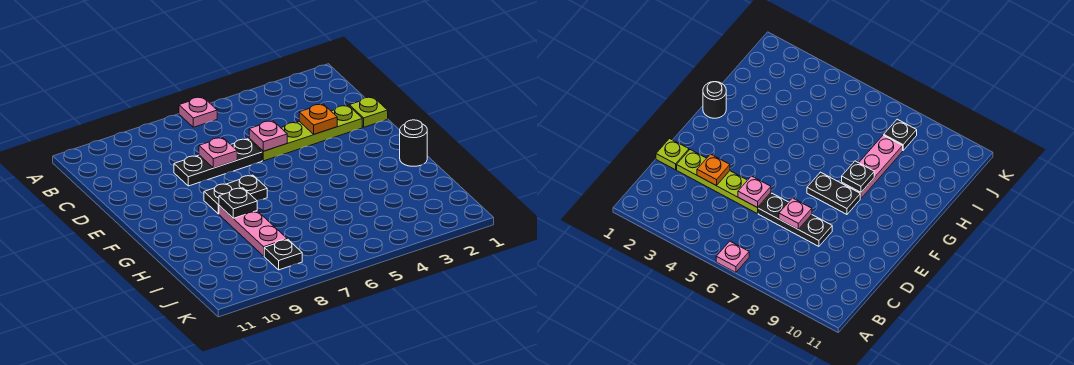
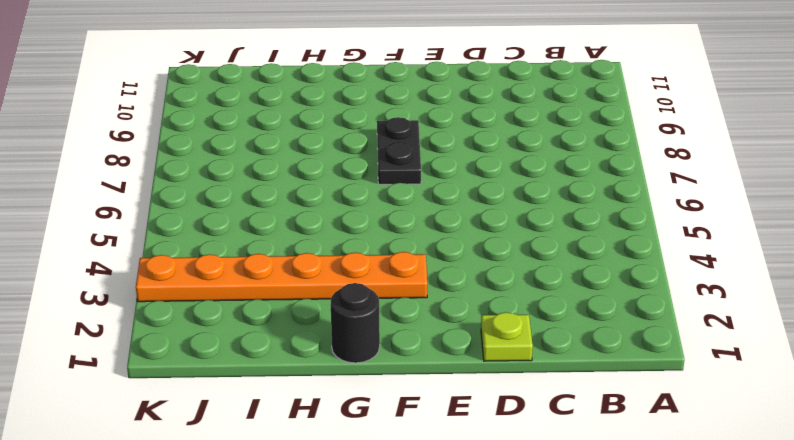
orange 1x6 plate [136,252,427,302] -> none
none -> pink 1x1 plate [179,97,217,127]
none -> lime 1x4 plate [249,105,362,161]
none -> black 1x3 plate [174,139,262,186]

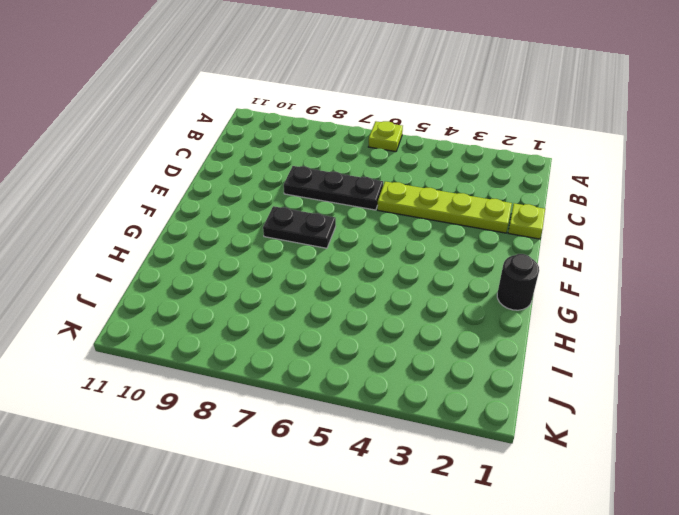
lime 1x1 plate [369,121,403,152] -> pink 1x1 plate [179,97,217,127]
none -> pink 1x3 plate [219,206,287,256]
none -> black 1x1 plate [264,239,302,270]
none -> orange 1x1 plate [299,104,337,134]

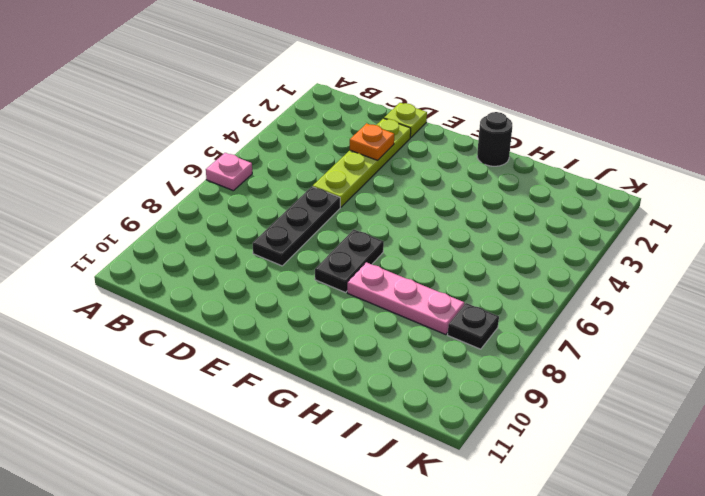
none -> pink 1x1 plate [249,121,287,151]
none -> pink 1x1 plate [199,138,237,168]
none -> black 1x1 plate [219,188,257,218]

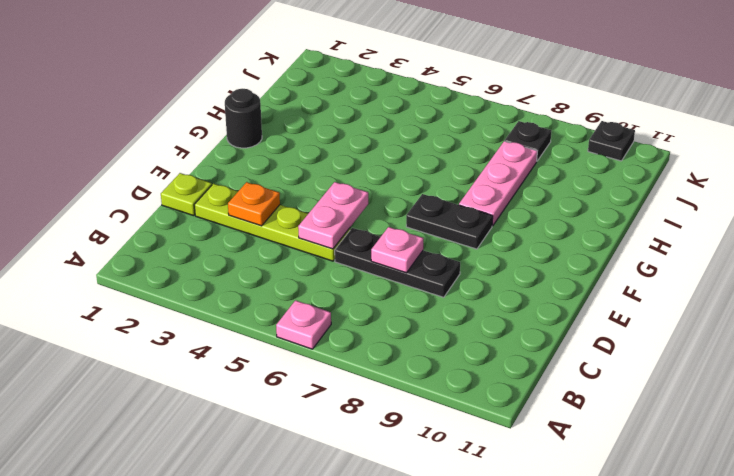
pink 1x2 plate [298,182,368,249] -> pink 1x1 plate [249,121,287,151]
black 1x1 plate [588,121,635,161] -> black 1x1 plate moved to [219,188,257,218]

